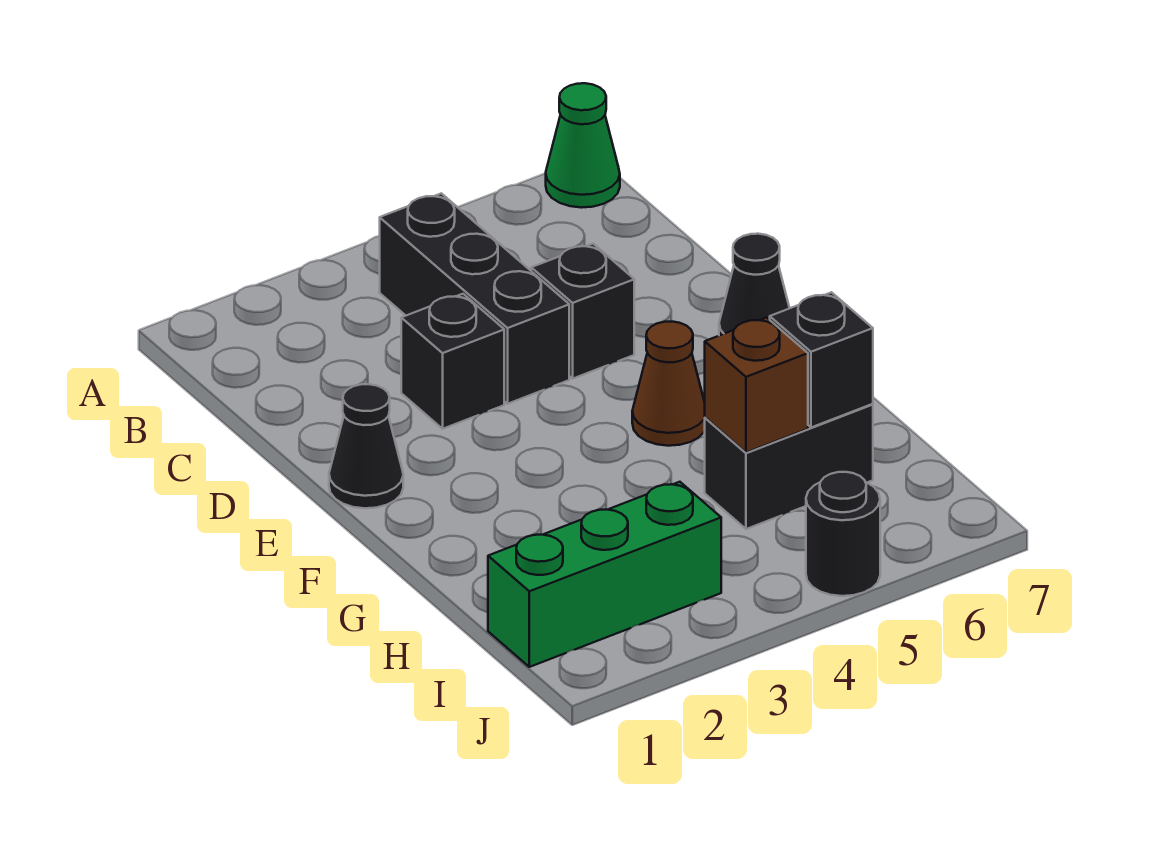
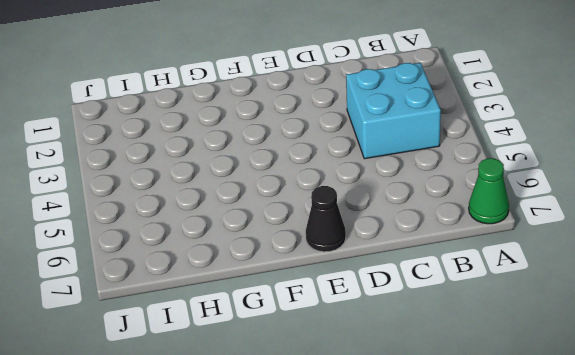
cyan 2x2 brick [346,63,441,159] -> black 1x3 brick [380,193,569,404]
none -> black 1x1 brick [401,294,504,429]
none -> black 1x1 brick [531,244,634,379]
none -> black 1x1 cone [329,384,403,508]

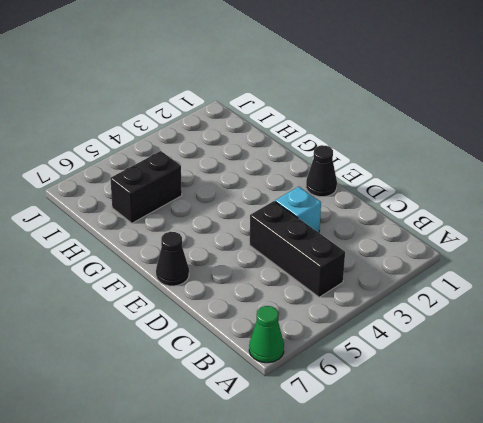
cyan 1x1 brick [275,187,321,233] -> black 1x1 brick [401,294,504,429]
none -> black 1x1 brick [531,244,634,379]
none -> brown 1x1 cone [632,322,705,446]
none -> green 1x3 brick [488,482,721,667]

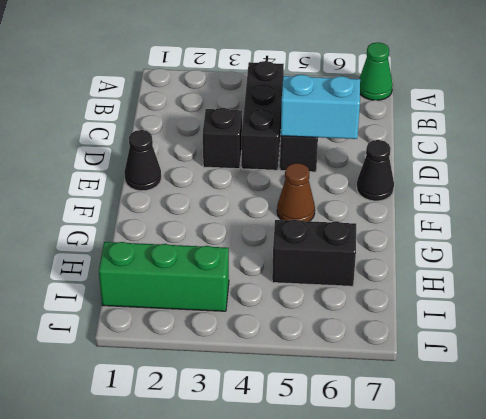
cyan 1x2 brick [281,75,360,139] -> none
none -> black 1x1 round brick [806,472,880,596]
none -> brown 1x1 brick [705,318,808,453]
none -> black 1x1 brick [770,292,873,427]

